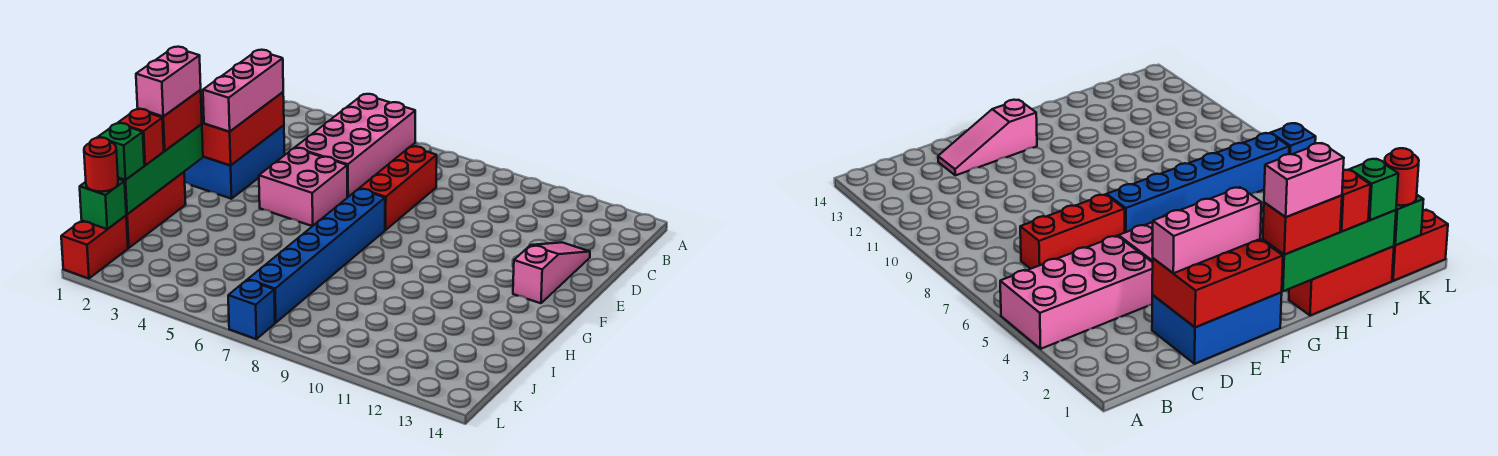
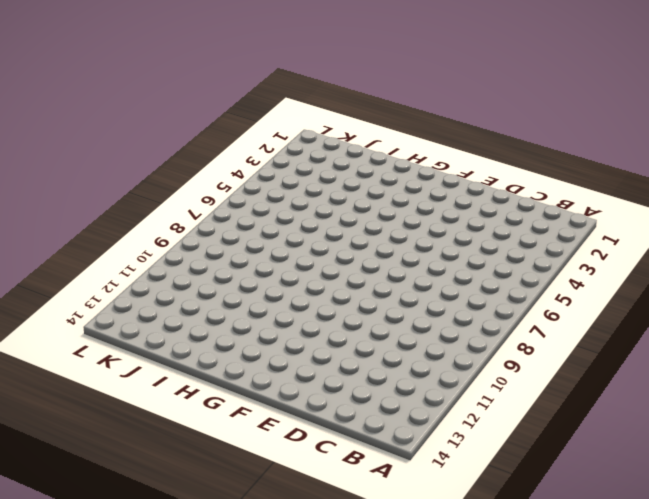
none -> pink 2x4 brick [295,94,415,197]
none -> red 1x3 brick [359,146,437,230]
none -> blue 2x3 brick [184,125,285,199]

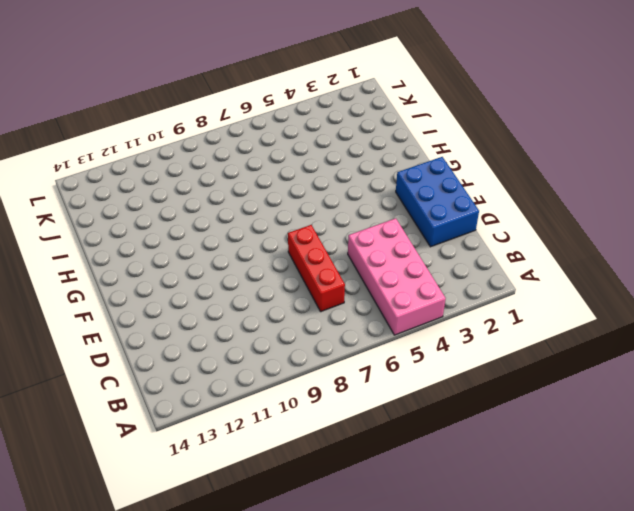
none -> pink 1x3 slope [513,242,590,303]
none -> pink 2x2 brick [259,148,347,226]
none -> blue 1x6 brick [248,189,385,323]

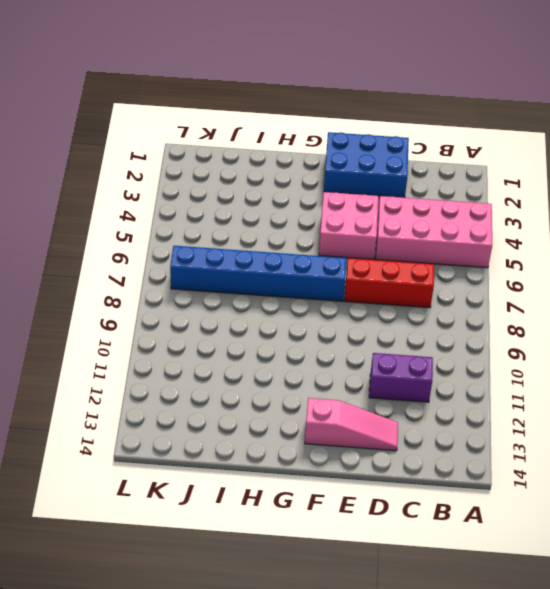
purple 1x2 brick [369,353,433,402] -> none
none -> red 1x3 brick [126,172,186,248]
none -> red 1x2 brick [61,216,128,279]
none -> blue 1x1 brick [228,280,275,339]

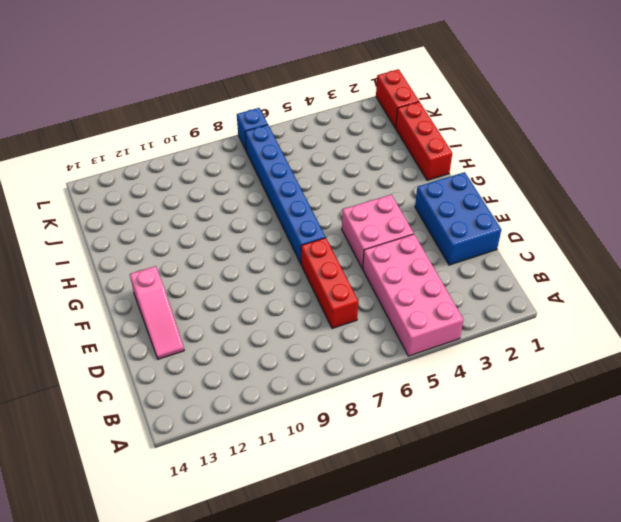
none -> red 2x3 brick [201,92,284,166]
none -> green 1x4 brick [118,124,203,214]
none -> green 1x1 brick [80,179,126,229]

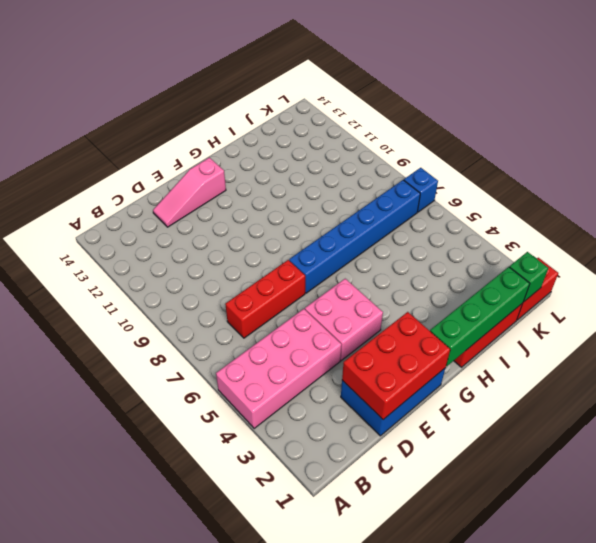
none -> pink 1x3 brick [203,50,283,132]
none -> red 1x2 brick [149,90,202,151]
none -> red 1x1 brick [118,109,164,165]

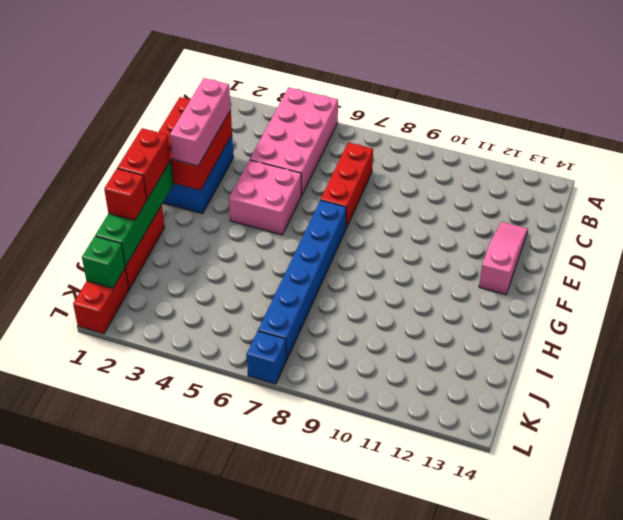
none -> green 1x1 brick [98,123,144,180]
none -> red 1x1 round brick [84,137,118,192]
none -> pink 1x2 brick [136,47,201,116]

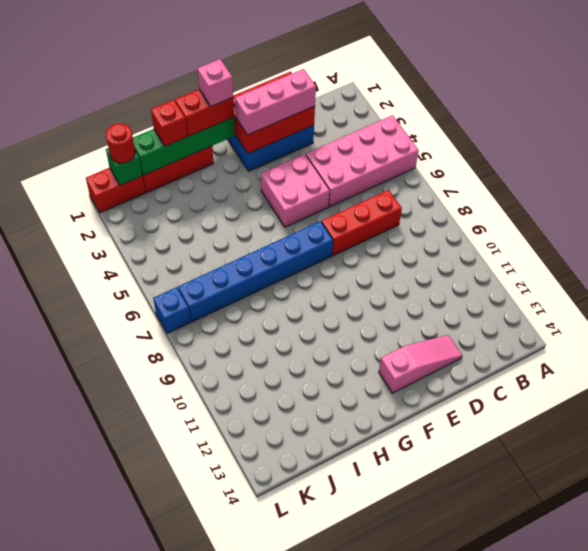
pink 1x1 brick [197,59,233,106] -> pink 1x2 brick [136,47,201,116]
none -> green 1x1 brick [98,123,144,180]

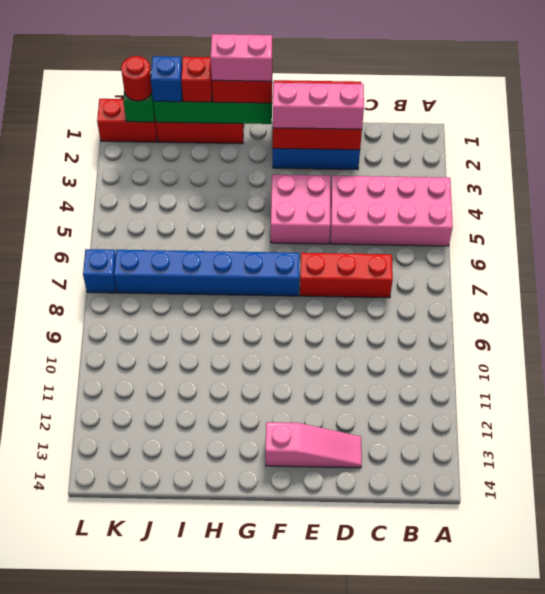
blue 1x1 brick [151,56,182,102] -> green 1x1 brick [98,123,144,180]

